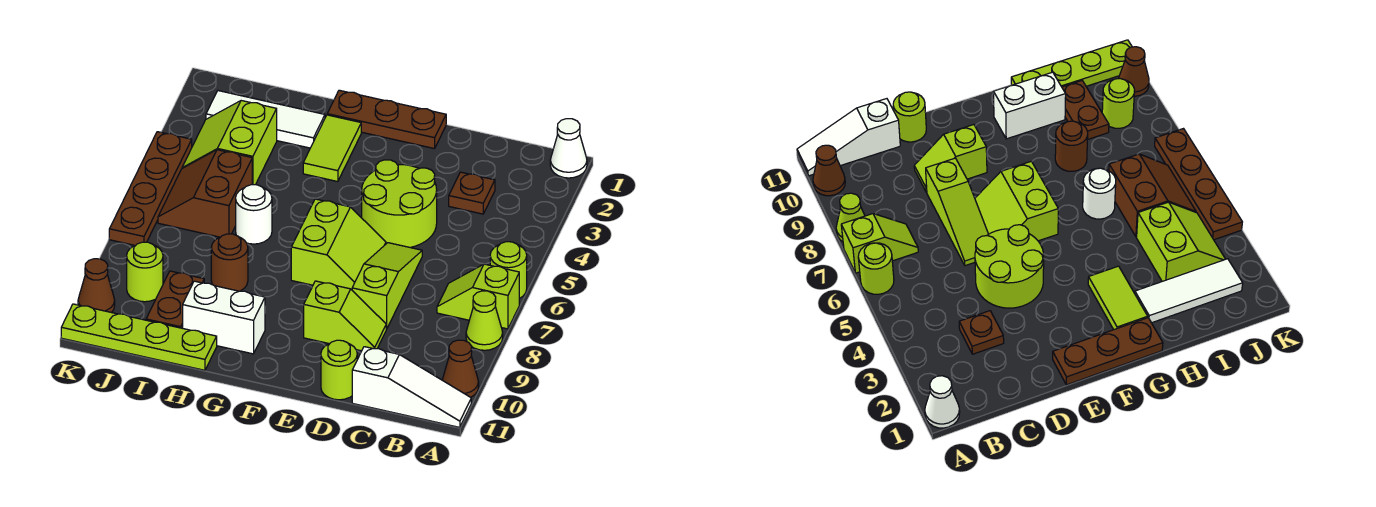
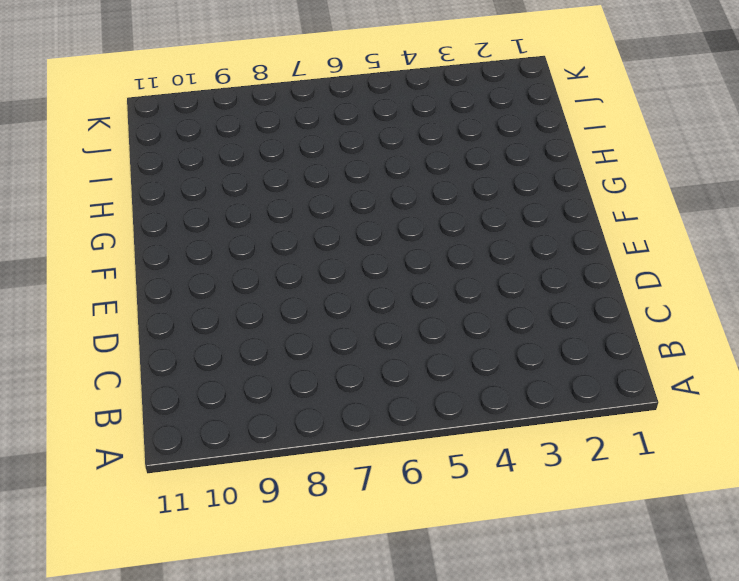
none -> white 1x1 cone [550,119,587,178]
none -> lime 1x1 round brick [490,242,527,299]
none -> lime 1x2 slope [437,264,519,329]

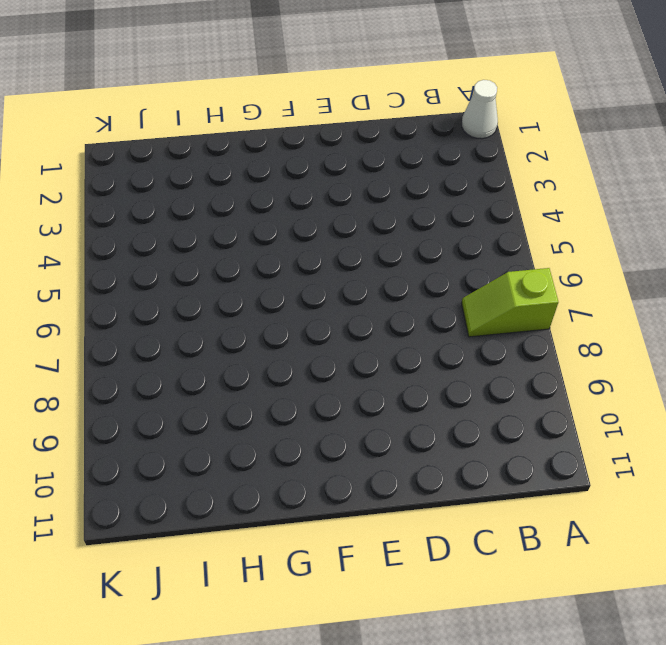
none -> lime 1x1 round brick [490,242,527,299]
none -> lime 1x1 cone [466,291,503,350]
none -> brown 1x1 cone [443,340,479,397]

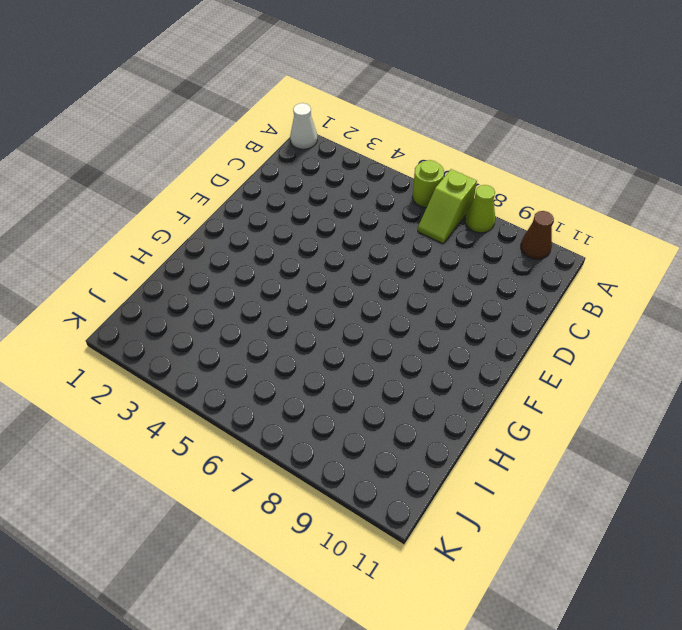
none -> white 1x3 slope [352,347,471,427]
none -> brown 1x1 plate [449,172,495,214]
none -> lime 2x2 round brick [362,160,437,248]

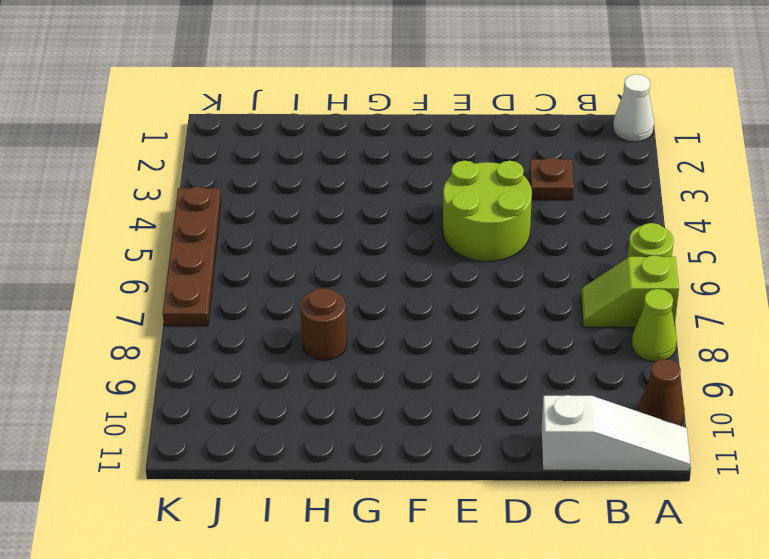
none -> lime 1x3 slope [352,243,422,329]
none -> lime 1x2 slope [304,281,386,351]
none -> lime 1x1 round brick [321,340,357,400]

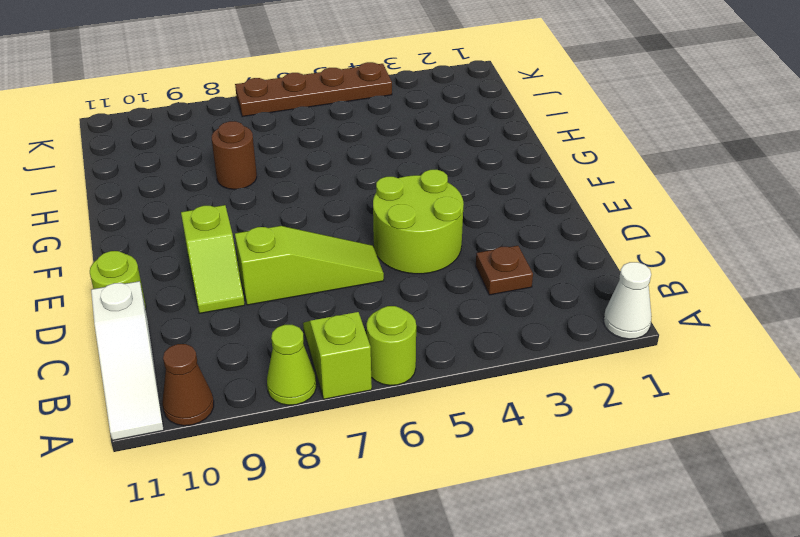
none -> brown 1x3 plate [327,90,446,149]
none -> lime 2x2 slope [291,199,386,290]
none -> lime 1x2 tile [303,115,361,182]

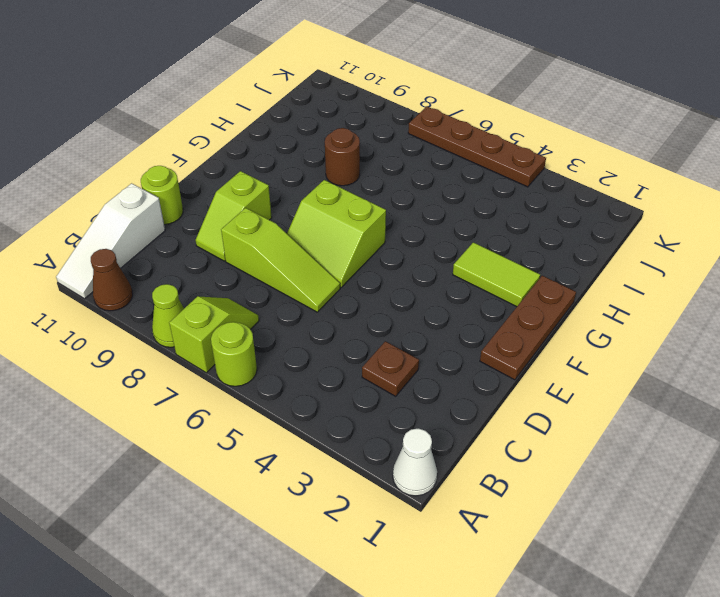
none -> lime 2x2 round brick [362,160,437,248]
none -> white 1x2 brick [183,281,265,354]
none -> white 1x3 tile [206,91,325,148]

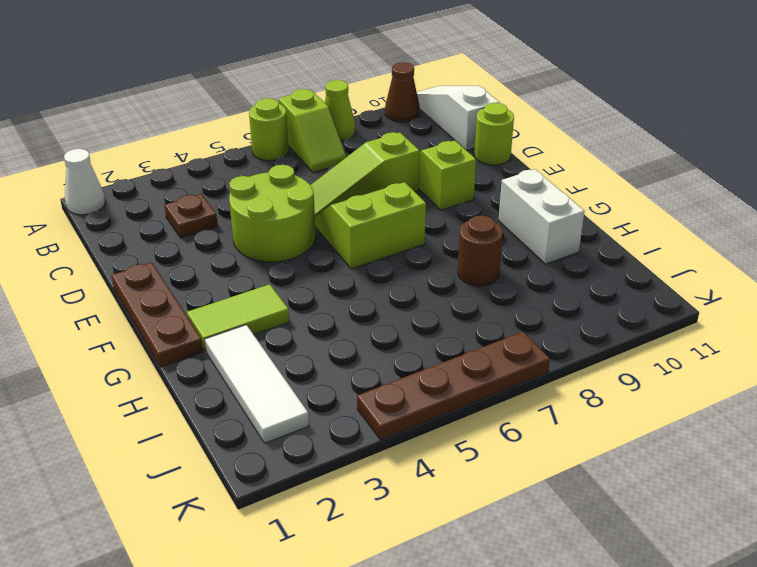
none -> white 1x1 round brick [236,185,272,244]
none -> lime 1x4 plate [61,304,217,370]
none -> lime 2x2 slope [182,101,277,185]

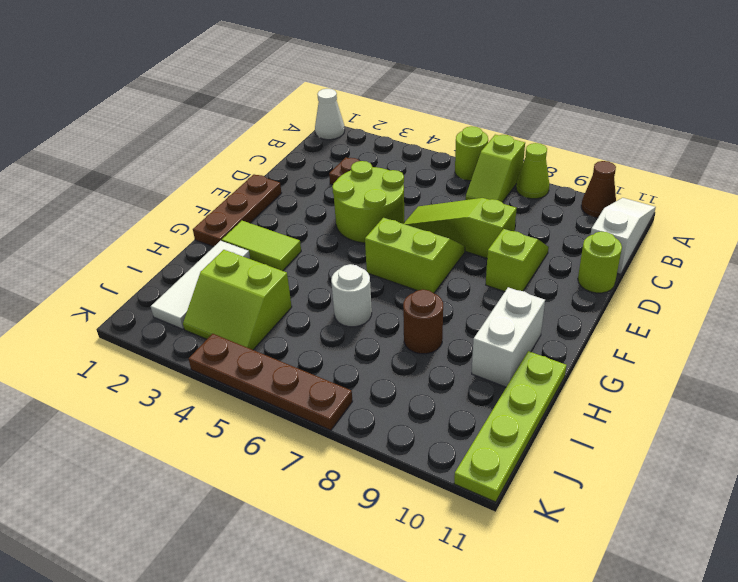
none -> brown 2x2 slope [158,150,252,237]
none -> brown 1x2 plate [146,271,204,328]
none -> lime 1x1 round brick [127,242,163,302]

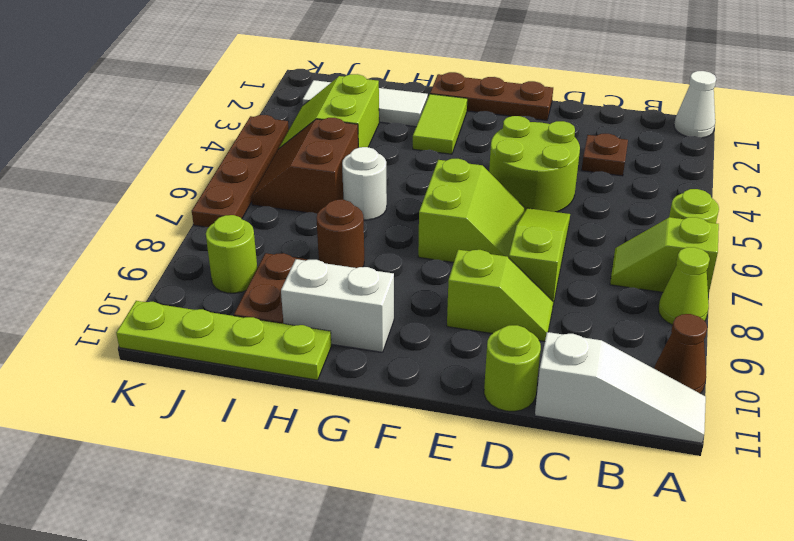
none -> brown 1x1 cone [78,259,115,313]

